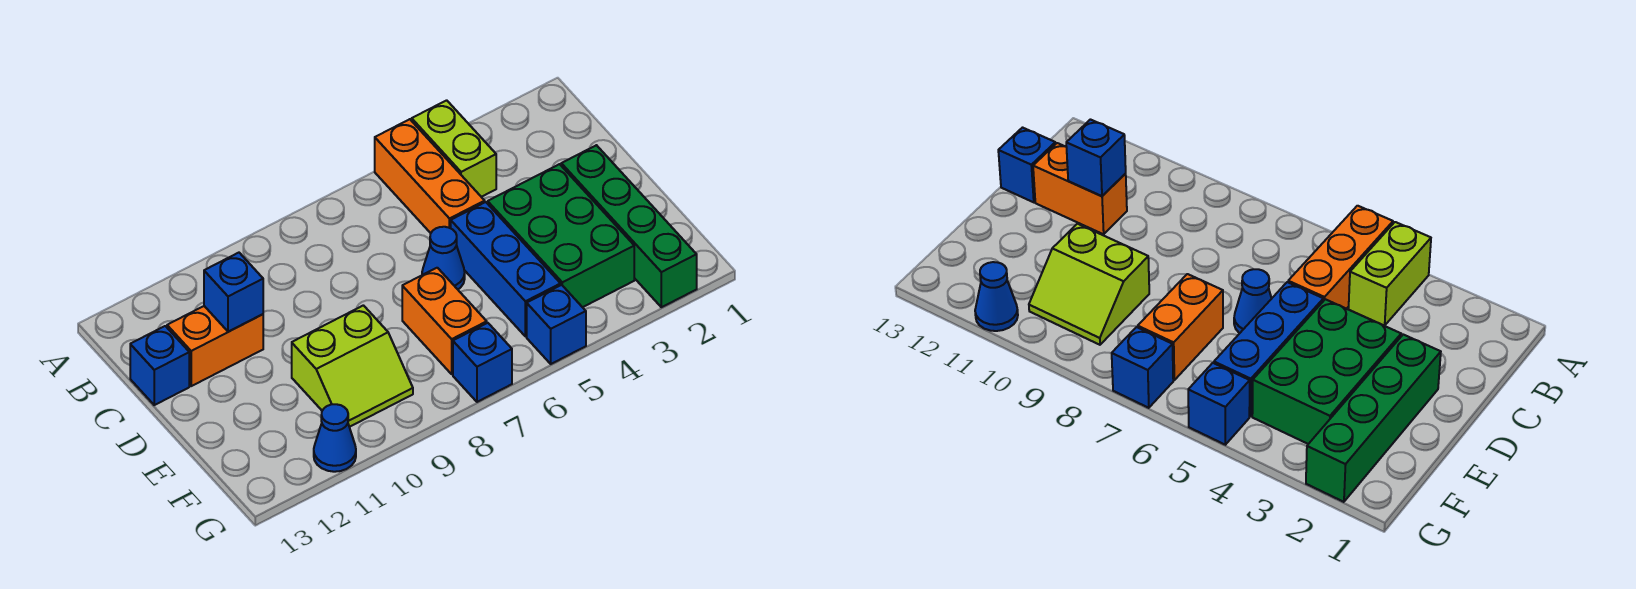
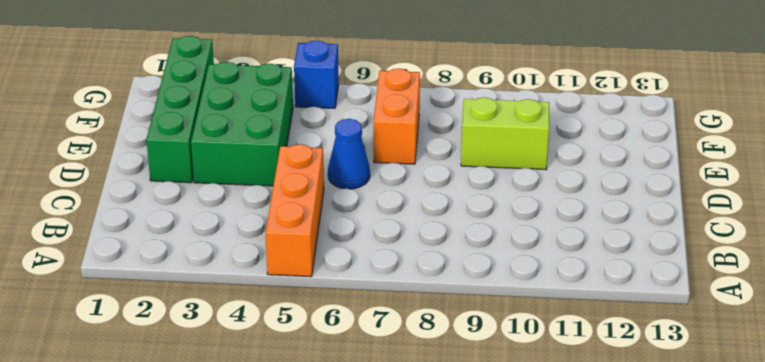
none -> lime 1x2 brick [412,100,496,197]
none -> orange 1x2 brick [167,306,263,386]
none -> blue 1x1 brick [130,326,189,405]

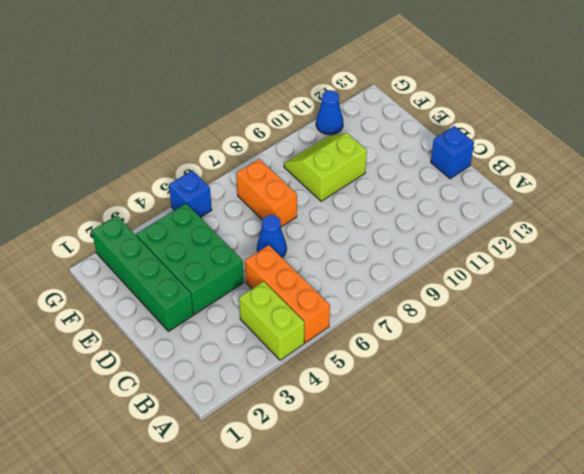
none -> orange 1x2 brick [167,306,263,386]
none -> blue 1x3 brick [451,202,561,337]
none -> blue 1x1 brick [453,323,512,402]

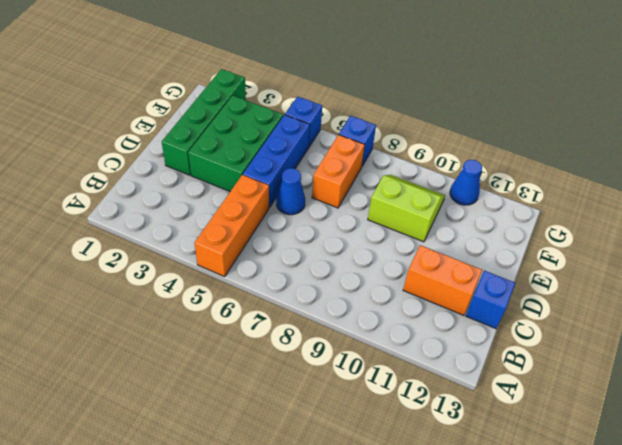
none -> lime 1x2 brick [412,100,496,197]
none -> blue 1x1 brick [204,253,263,332]

